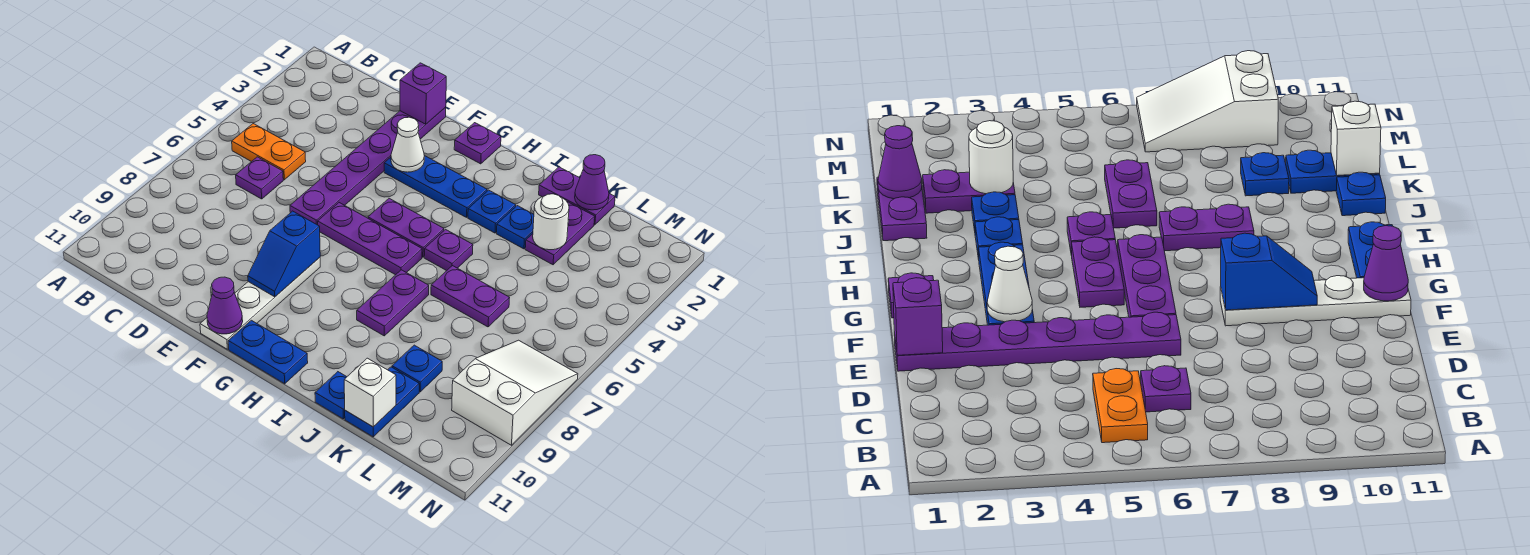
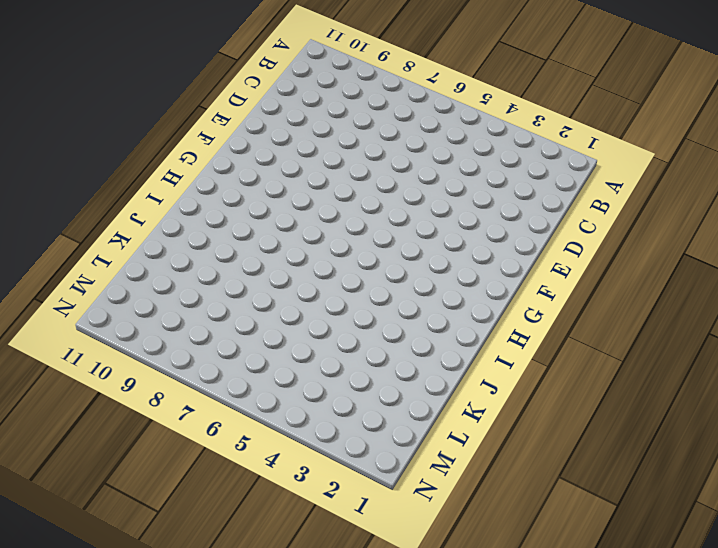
none -> orange 1x2 plate [232,124,306,180]
none -> purple 1x1 plate [236,157,283,199]
none -> purple 1x6 plate [290,108,446,225]

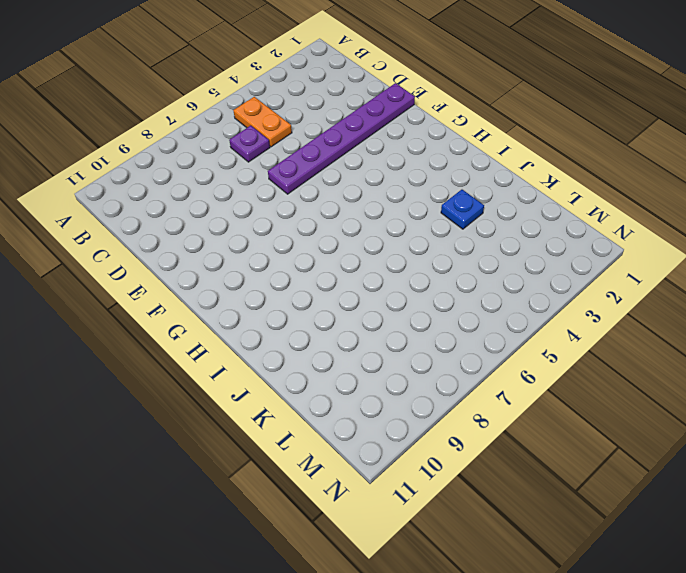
none -> blue 1x3 plate [384,156,487,217]
none -> purple 1x3 plate [318,203,422,275]
none -> white 1x4 plate [200,258,320,349]

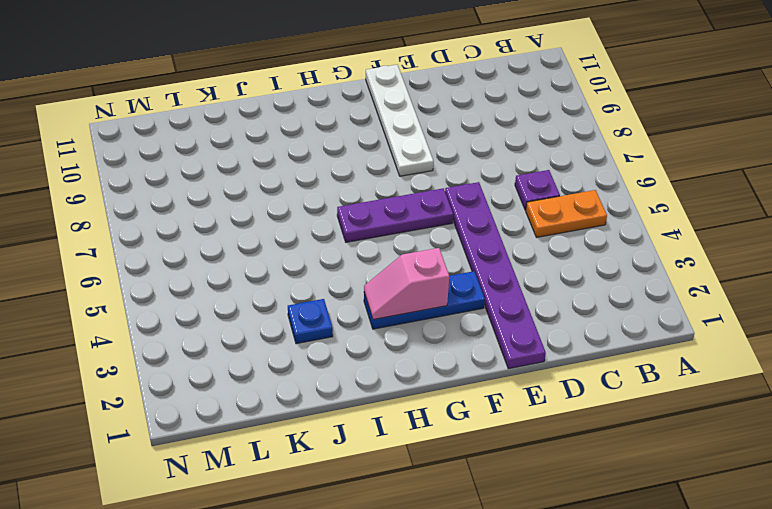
pink 1x2 slope [364,248,449,320] -> none
none -> purple 1x1 plate [454,123,501,164]
none -> purple 1x2 plate [368,198,444,257]
none -> blue 1x2 plate [228,320,308,384]

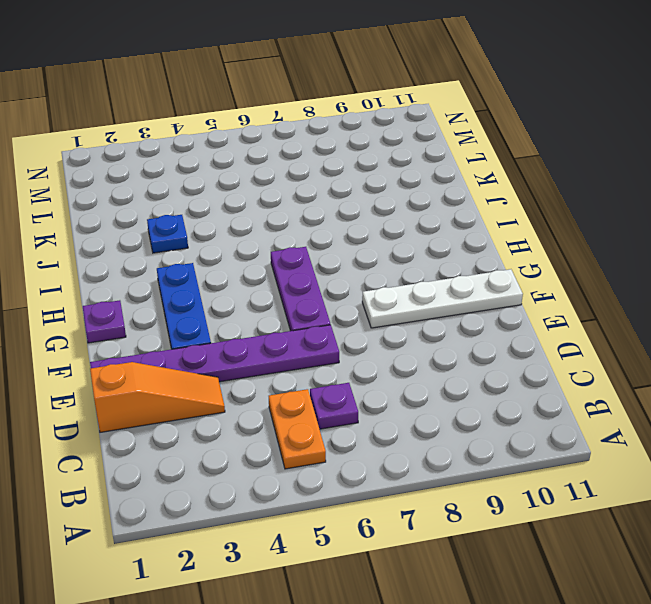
orange 1x3 slope [90,362,225,432] -> none
none -> purple 1x2 plate [368,198,444,257]
none -> blue 1x2 plate [228,320,308,384]
none -> blue 1x1 plate [468,190,516,233]

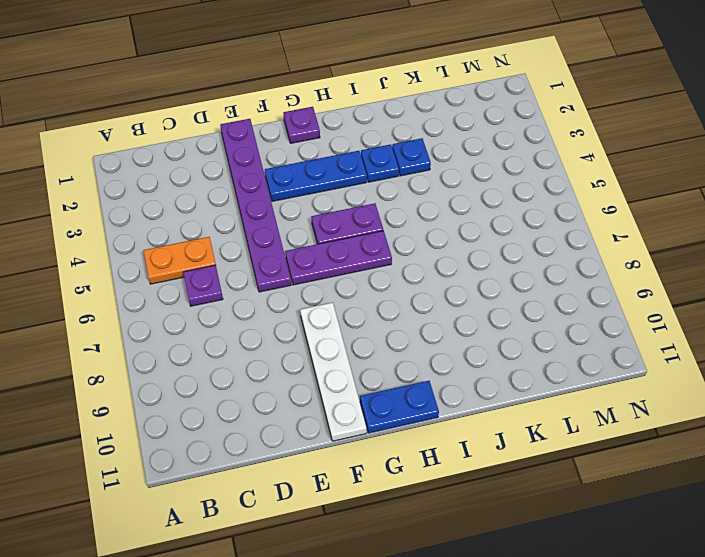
none -> purple 1x1 plate [424,229,473,271]
none -> purple 1x2 plate [357,270,429,336]
none -> purple 1x2 plate [539,167,615,225]

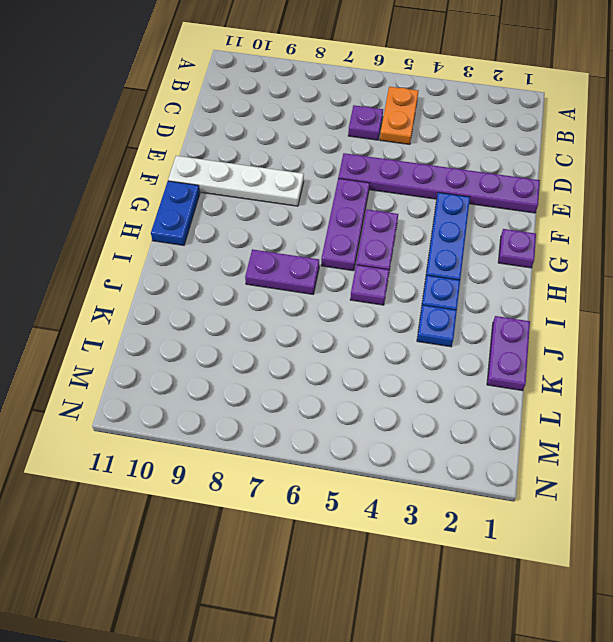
none -> purple 1x2 plate [431,266,509,327]
none -> blue 1x1 plate [315,372,346,419]
none -> purple 1x2 plate [525,202,595,265]

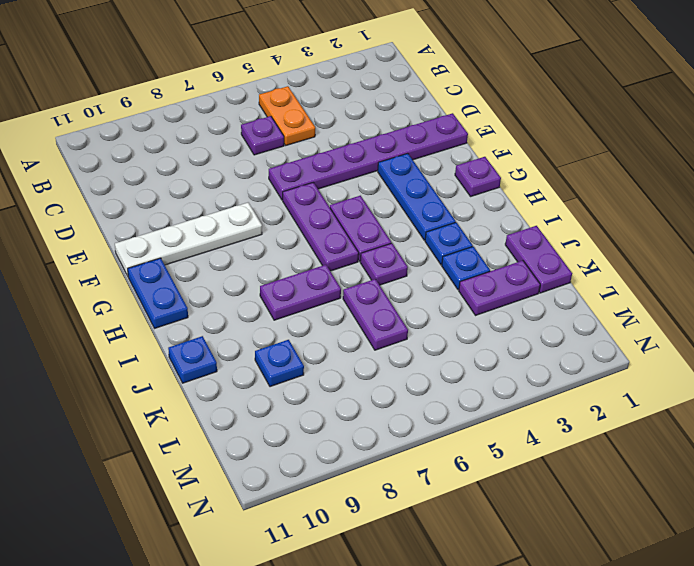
none -> blue 1x2 plate [345,367,419,437]
none -> white 2x3 slope [452,340,578,445]
none -> purple 1x1 brick [400,63,446,124]

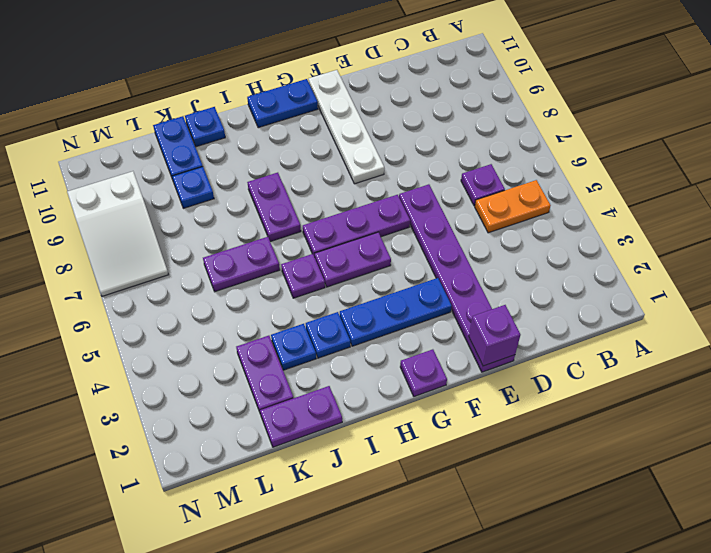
none -> white 1x1 cone [391,117,424,172]
none -> blue 1x2 slope [248,211,320,297]
none -> purple 1x1 cone [207,277,243,334]

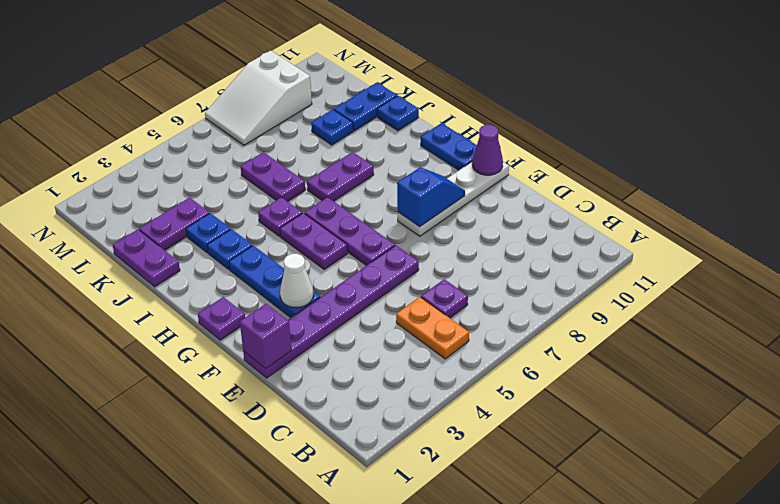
none -> purple 1x1 cone [575,155,609,210]
none -> white 1x1 round brick [533,194,569,250]
none -> white 1x1 brick [344,358,396,427]

